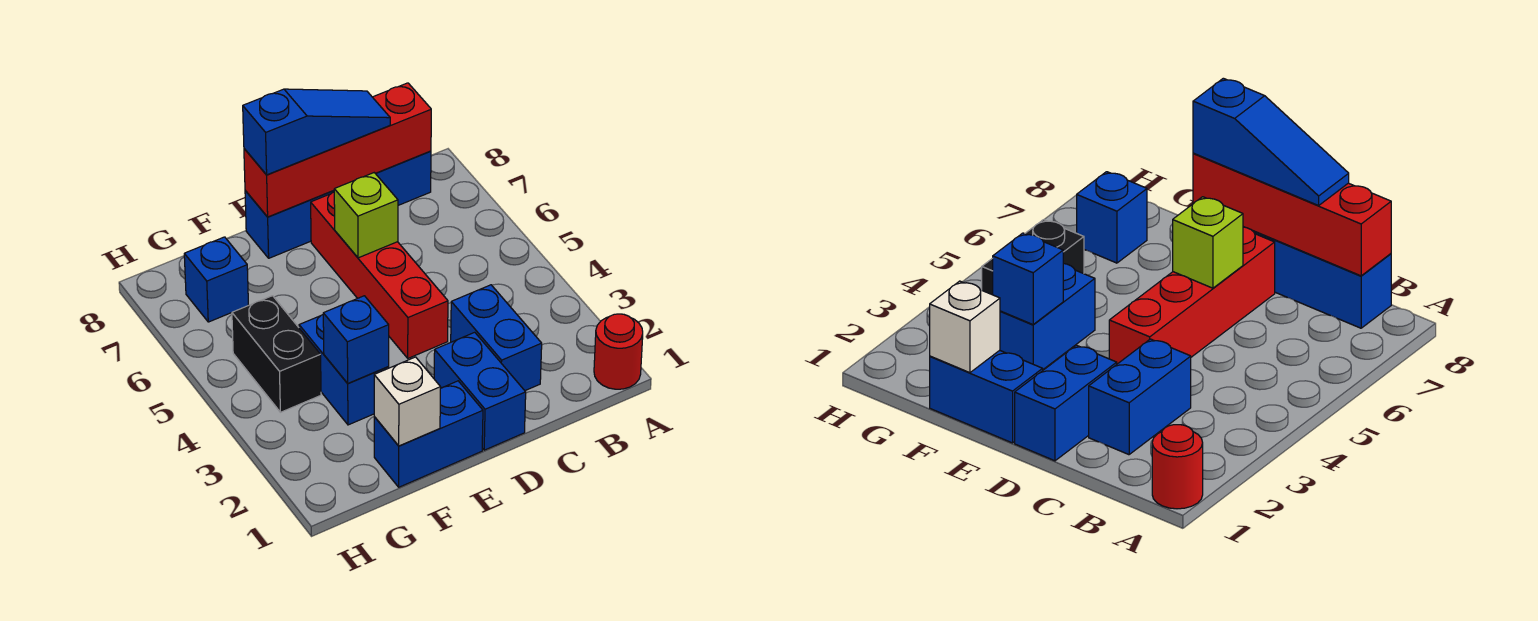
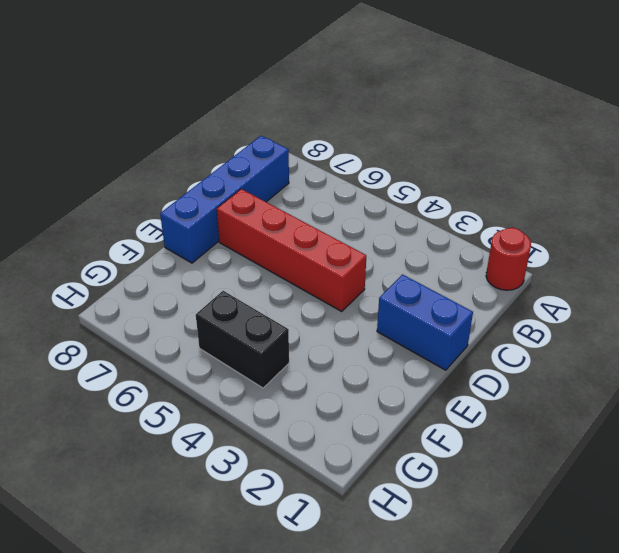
none -> blue 1x2 brick [451,285,542,391]
none -> blue 1x2 brick [374,381,483,487]
none -> blue 1x2 brick [299,315,389,425]

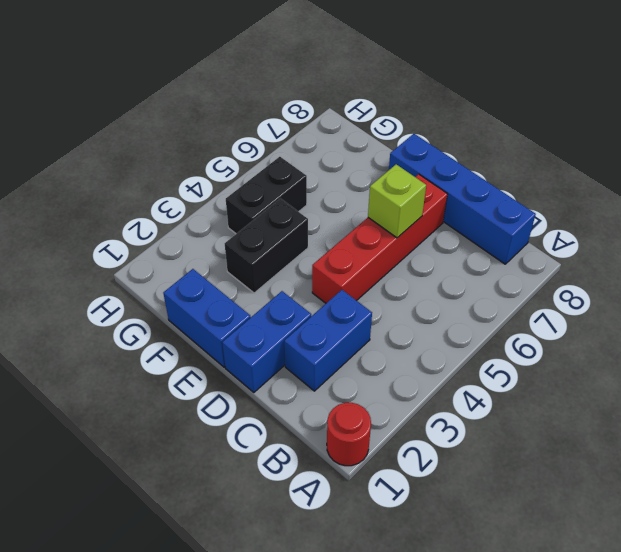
black 1x2 brick [225,199,308,293] -> blue 1x2 brick [299,315,389,425]
none -> blue 1x1 brick [184,237,248,322]
none -> red 1x4 brick [244,83,431,217]
none -> white 1x1 brick [374,357,441,446]

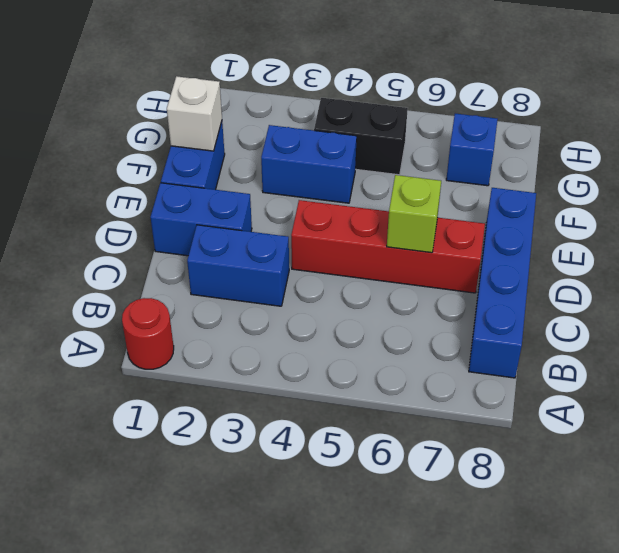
none -> red 1x4 brick [244,83,431,217]
none -> blue 1x1 brick [323,296,389,383]
none -> blue 1x3 slope [243,89,390,175]

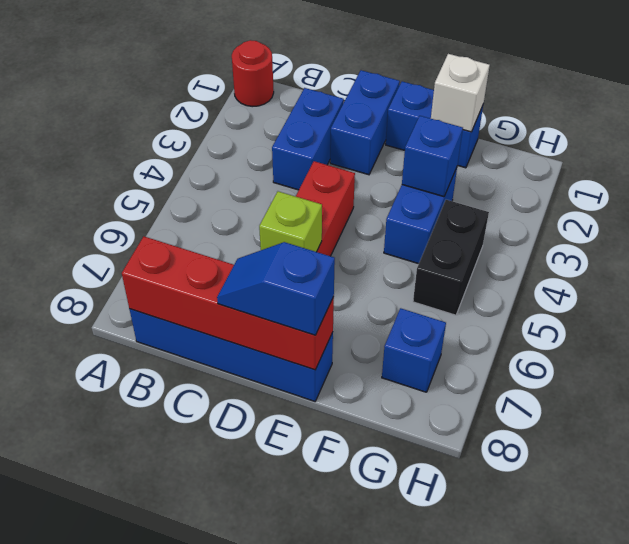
blue 1x2 slope [217,242,335,335] -> blue 1x3 slope [243,89,390,175]

